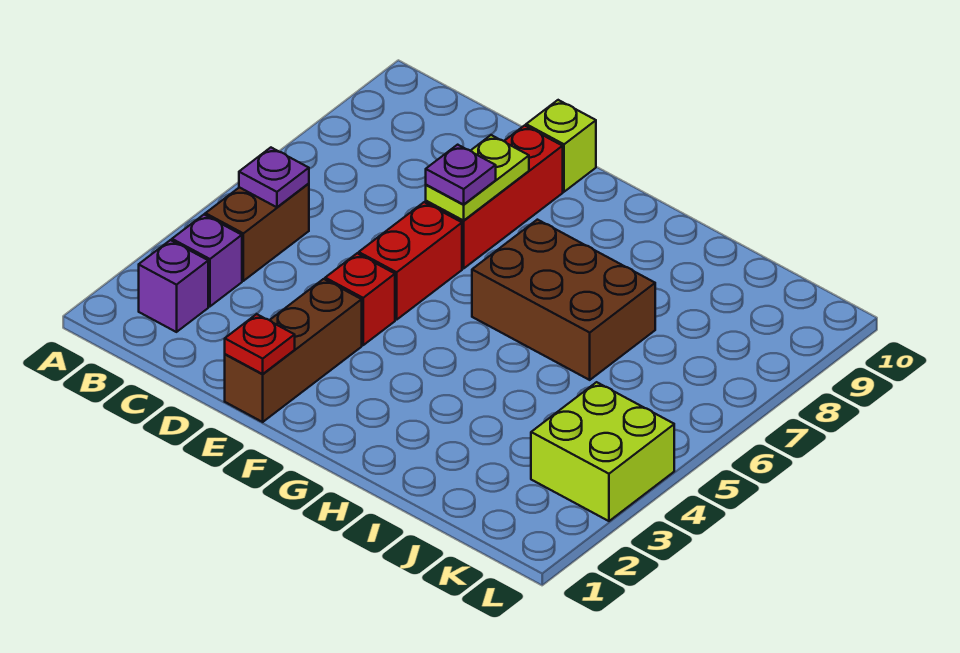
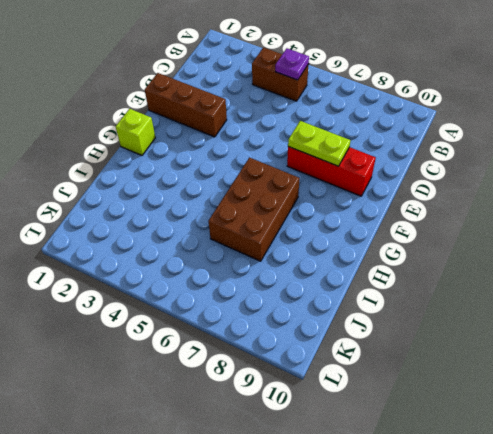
lime 1x1 brick [116,109,155,155] -> lime 1x1 brick moved to [526,100,596,192]
none -> purple 1x1 brick [139,240,208,332]
none -> purple 1x1 brick [172,215,242,306]
none -> red 1x1 brick [325,253,395,345]

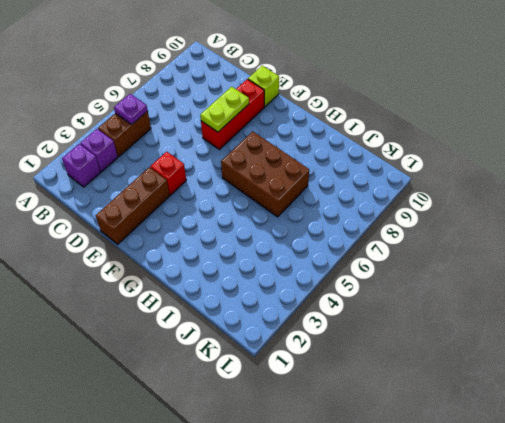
none -> red 1x2 brick [359,202,462,320]
none -> lime 2x2 brick [531,382,674,521]
none -> red 1x1 plate [225,314,295,374]

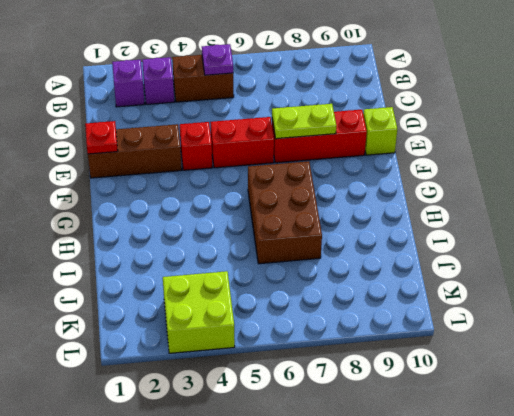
none -> purple 1x1 plate [426,145,496,205]

